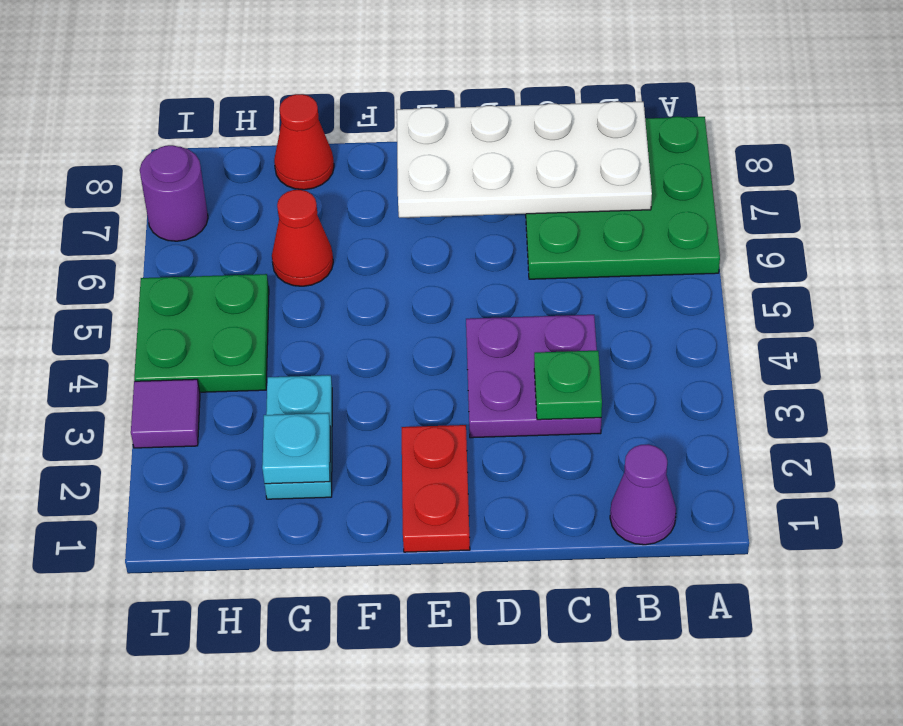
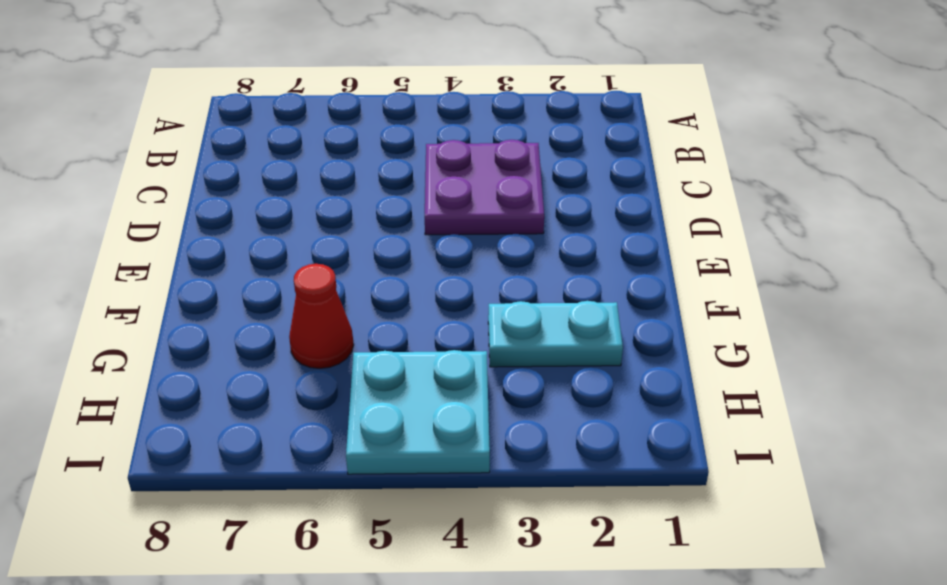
cyan 2x2 plate [346,350,490,474] -> green 2x2 plate [134,274,269,392]
none -> green 3x3 plate [526,117,720,279]
none -> purple 1x1 cone [610,444,676,545]
none -> red 1x2 plate [401,425,470,552]

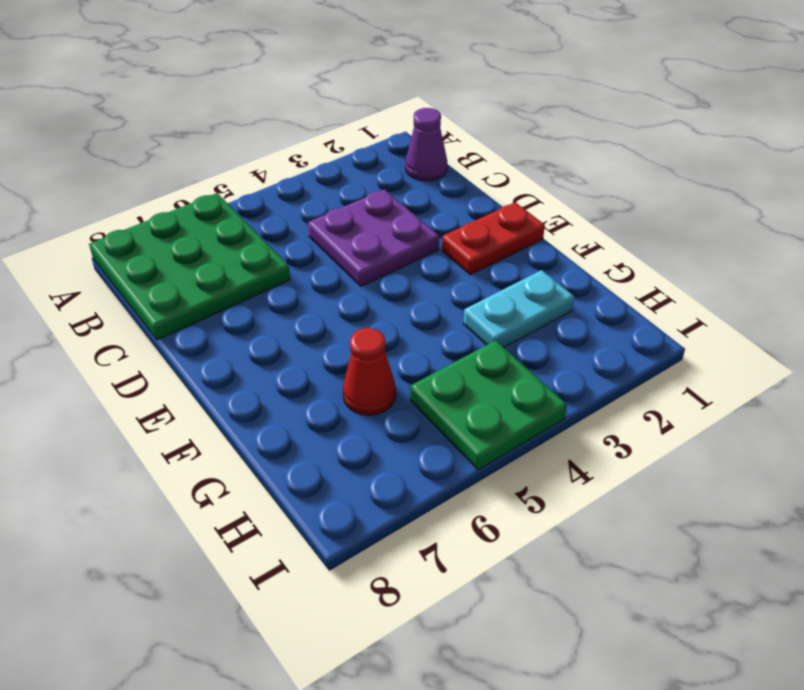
none -> red 1x1 cone [274,94,334,190]
none -> purple 1x1 tile [131,379,200,448]
none -> purple 1x1 round brick [140,145,208,241]

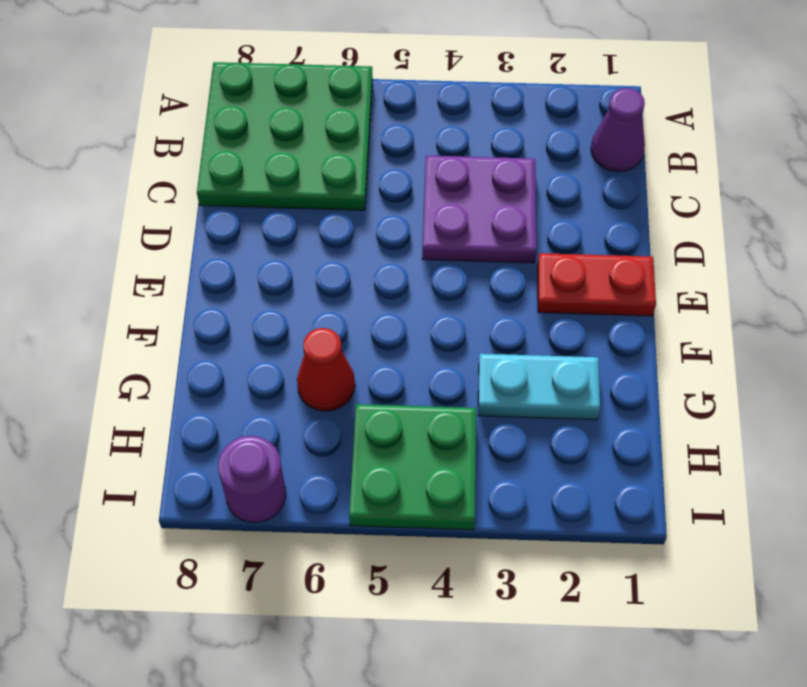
none -> red 1x1 cone [274,94,334,190]
none -> purple 1x1 tile [131,379,200,448]
none -> white 2x4 plate [397,102,652,218]

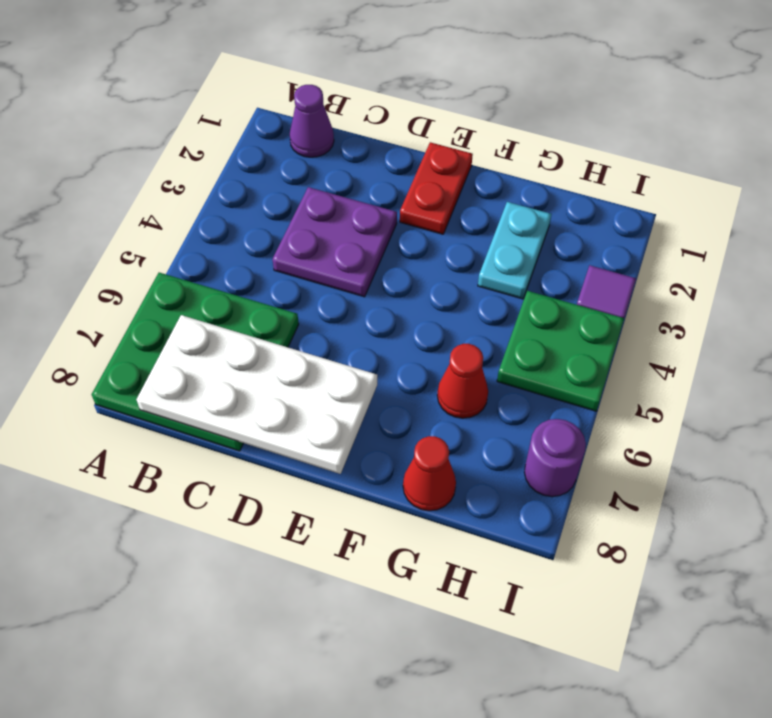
none -> green 1x1 plate [534,351,602,420]
none -> cyan 1x1 plate [262,413,330,484]

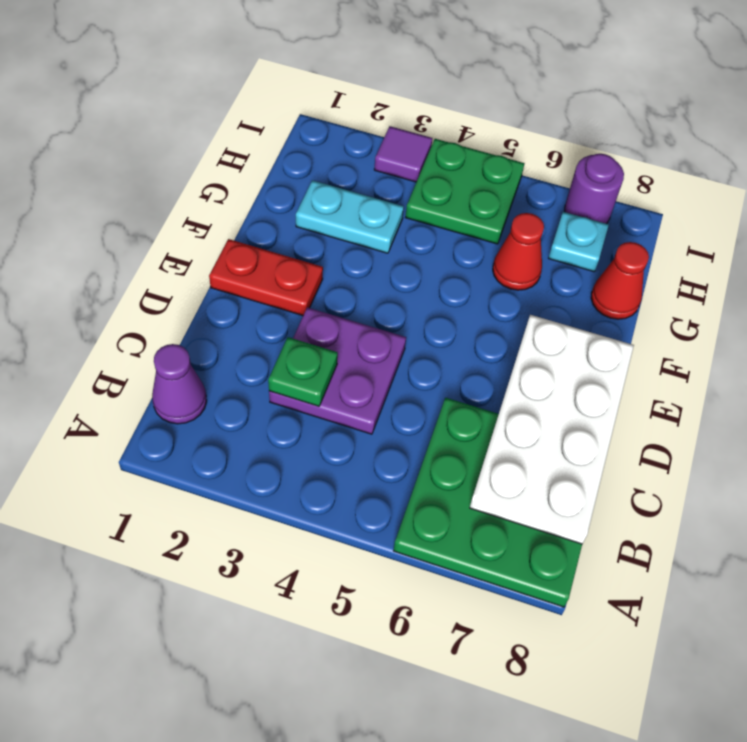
cyan 1x1 plate [549,212,609,272] -> cyan 1x1 plate moved to [262,413,330,484]

